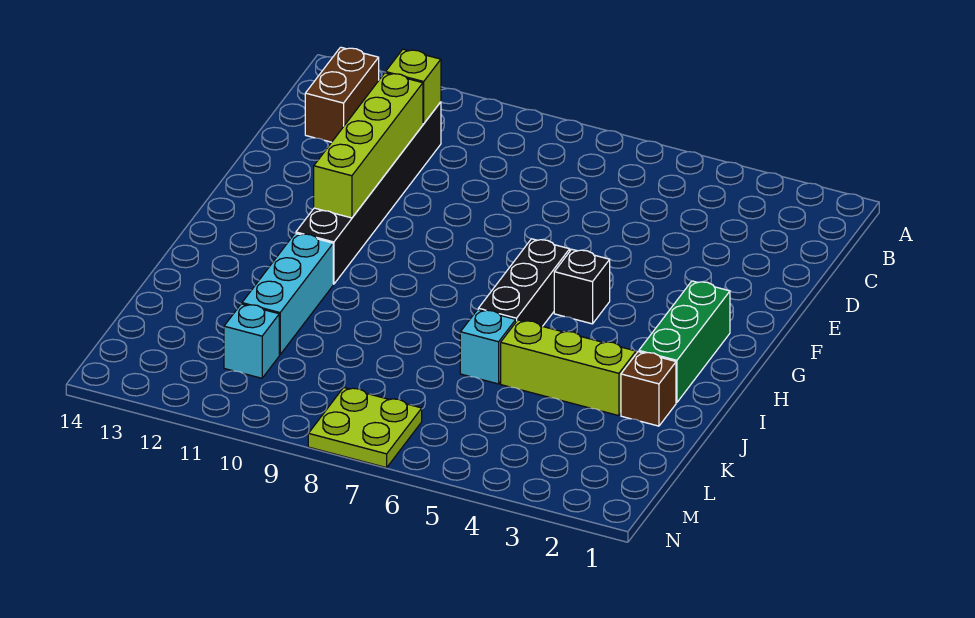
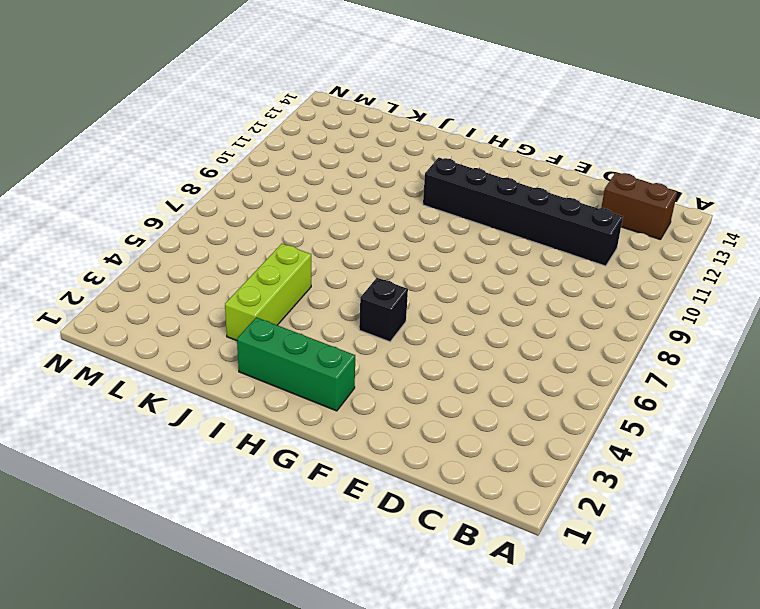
none -> black 1x3 brick [478,239,570,326]
none -> cyan 1x3 brick [242,233,333,355]
none -> brown 1x1 brick [621,352,676,426]

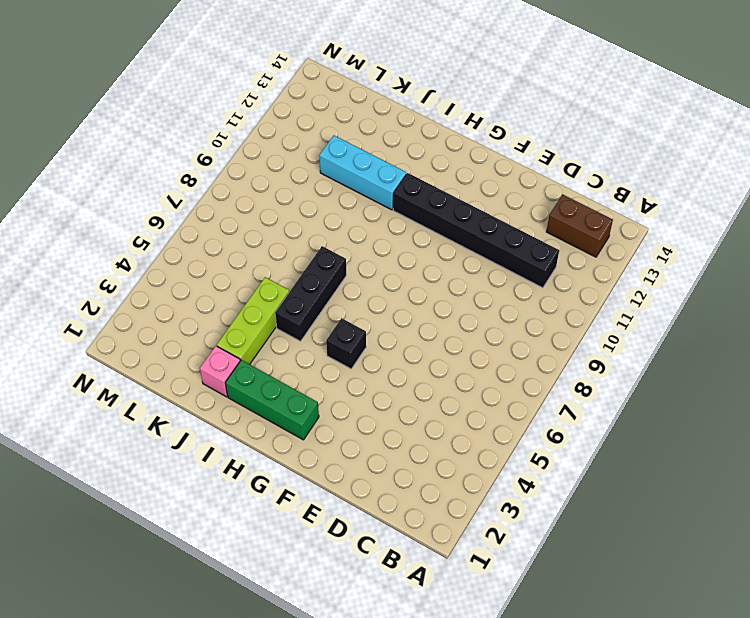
black 1x3 brick [275,246,346,341] -> black 1x3 brick turned to [478,239,570,326]
pink 1x1 brick [200,346,240,397] -> brown 1x1 brick [621,352,676,426]
none -> cyan 1x1 brick [460,309,516,384]
none -> cyan 1x1 brick [224,304,279,378]
none -> lime 2x2 plate [308,388,422,468]

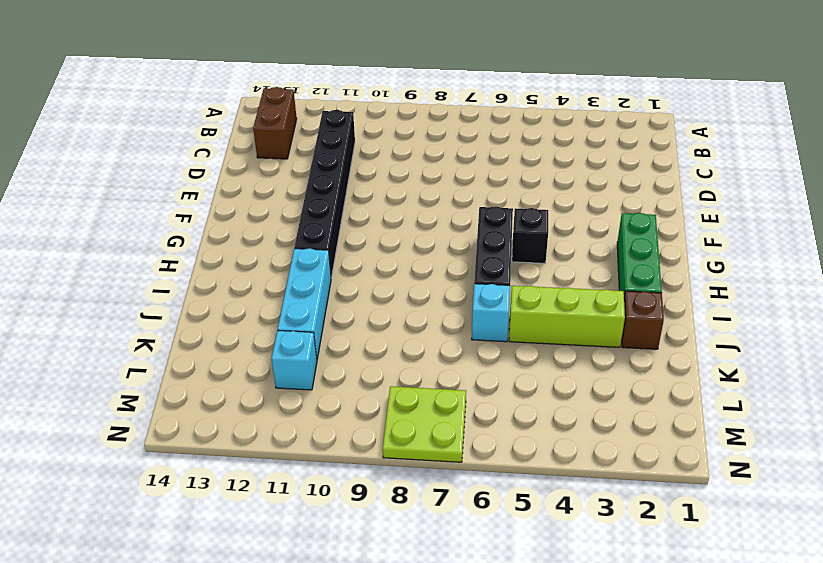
none -> lime 1x1 brick [386,49,441,124]
none -> lime 1x4 brick [314,73,423,218]

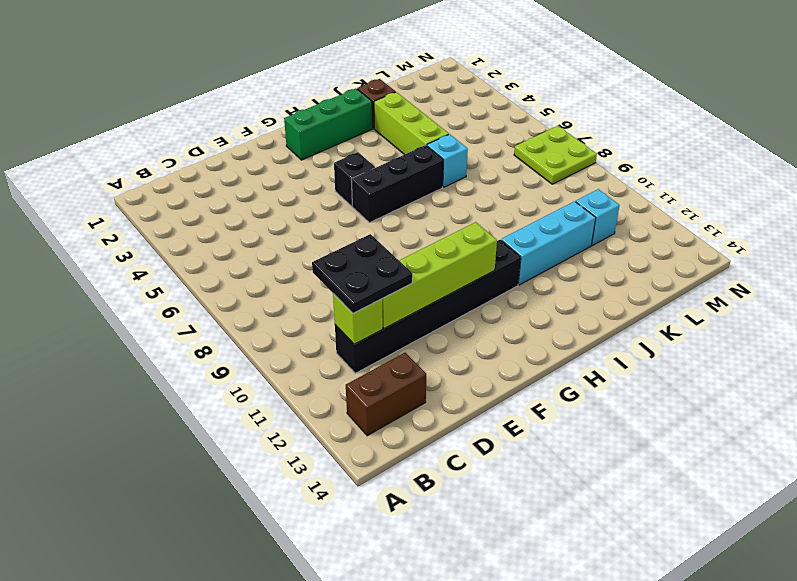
black 2x2 plate [312,234,412,313] -> none

